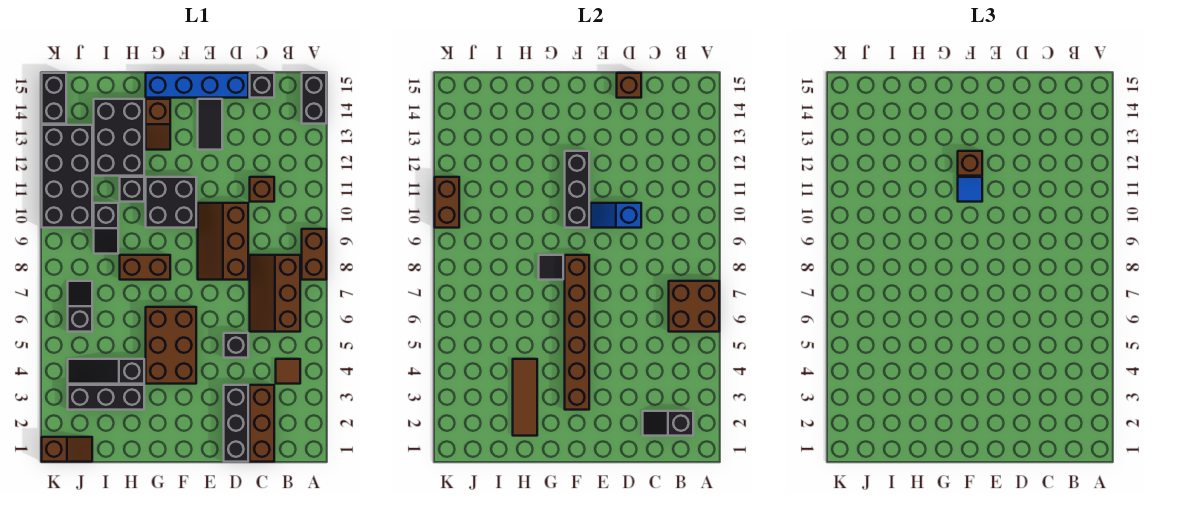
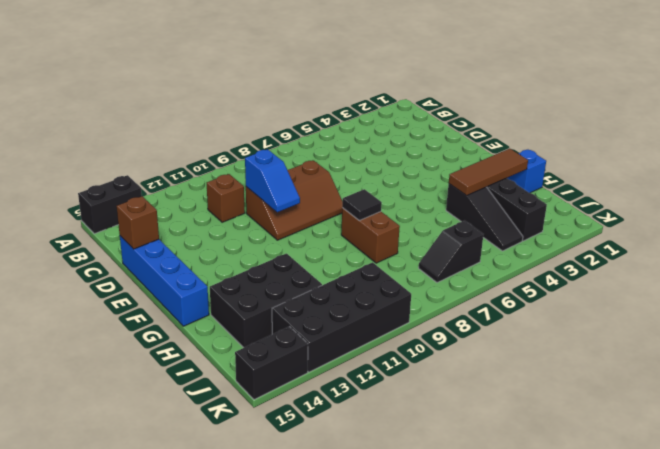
blue 1x1 brick [507,150,546,193] -> none
none -> brown 1x2 brick [302,229,326,280]
none -> brown 1x1 tile [276,359,300,384]
none -> brown 2x3 slope [250,255,300,332]
none -> brown 1x3 brick [250,385,274,462]

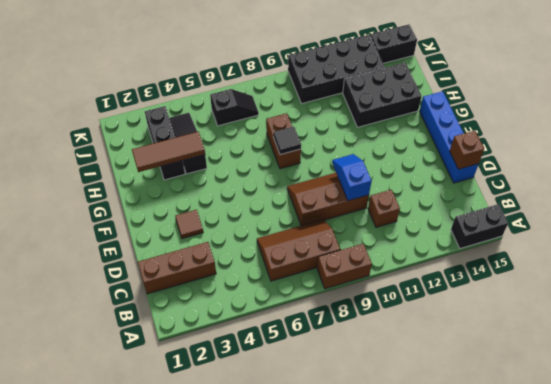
brown 1x1 tile [175,210,203,239] -> brown 1x1 tile moved to [276,359,300,384]
none -> black 1x1 brick [250,73,274,98]
none -> black 1x3 brick [224,385,248,462]
none -> black 1x1 brick [224,333,248,358]
none -> black 1x2 tile [198,99,222,150]

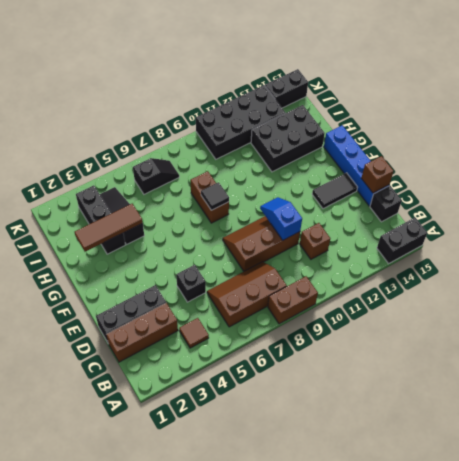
none -> brown 2x3 brick [146,307,196,384]
none -> black 2x2 brick [146,177,196,228]
none -> brown 1x2 slope [146,99,170,150]
none -> black 1x1 brick [120,177,144,202]

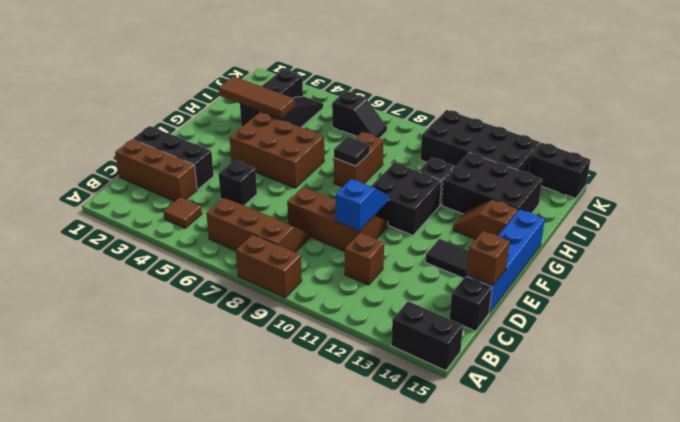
none -> black 1x2 slope [94,203,118,254]
none -> brown 1x2 slope [42,437,92,462]
none -> brown 2x2 brick [669,281,719,332]
none -> black 1x2 slope [643,411,693,436]

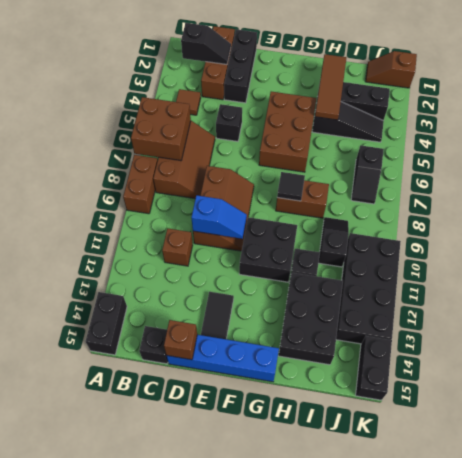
none -> brown 1x2 slope [146,99,170,150]
none -> brown 1x6 brick [565,255,589,410]
none -> black 1x3 brick [565,151,589,228]
none -> brown 1x2 brick [435,177,459,228]

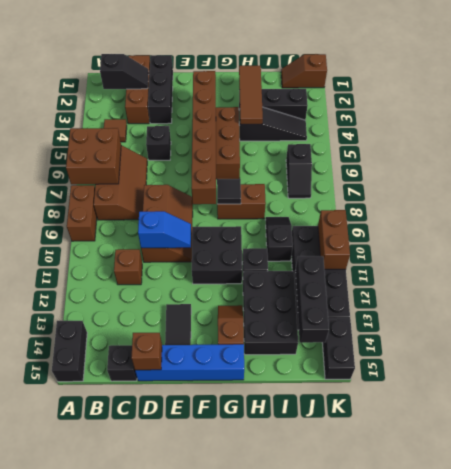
black 1x3 brick [295,256,329,343] -> black 1x3 brick moved to [565,151,589,228]
none -> blue 1x1 tile [958,177,982,202]
none -> brown 1x1 brick [958,151,982,176]

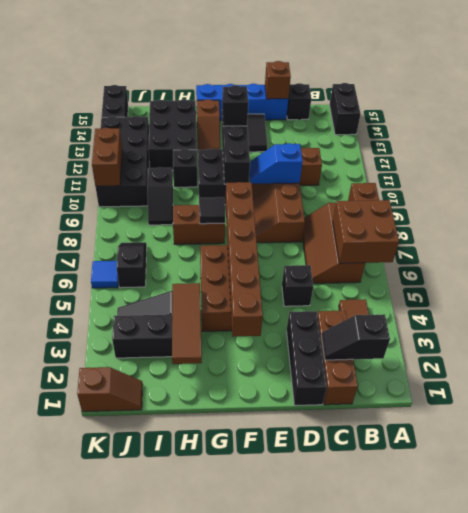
black 1x1 brick [222,85,248,126] -> brown 1x1 brick [958,151,982,176]
blue 1x1 tile [91,261,119,288] -> blue 1x1 tile moved to [958,177,982,202]

